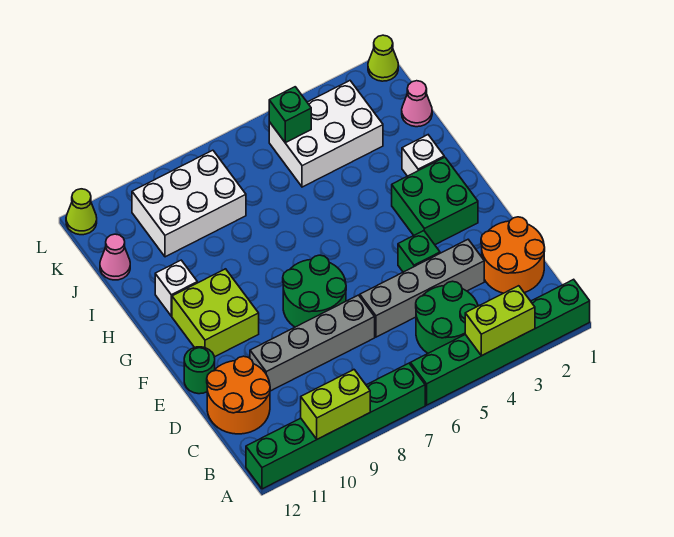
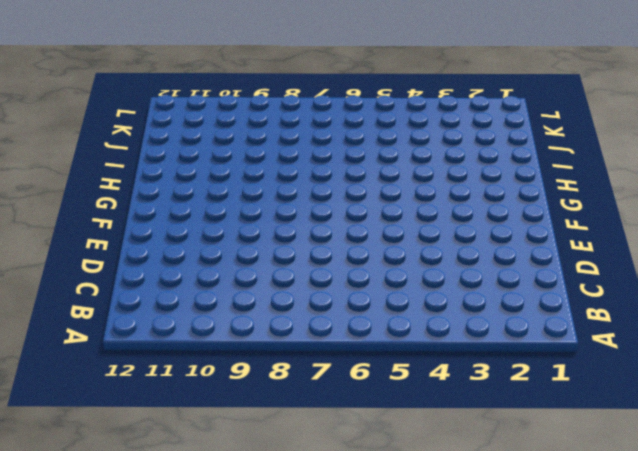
none -> green 1x6 brick [410,279,590,405]
none -> green 1x6 brick [246,363,425,489]
none -> green 2x2 round brick [416,281,478,353]

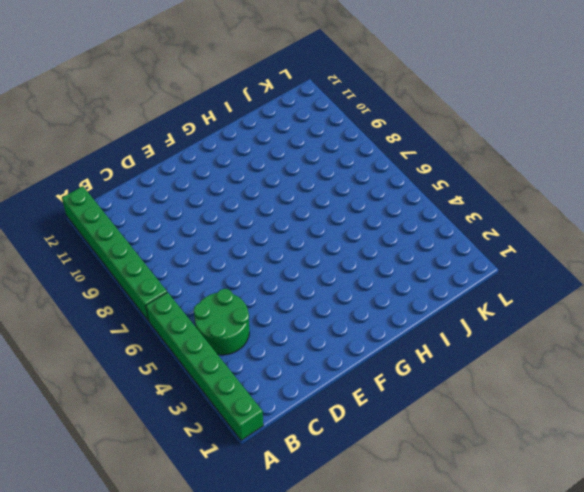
none -> orange 2x2 round brick [481,217,545,293]
none -> orange 2x2 round brick [207,356,270,434]
none -> grey 1x4 brick [360,240,484,337]

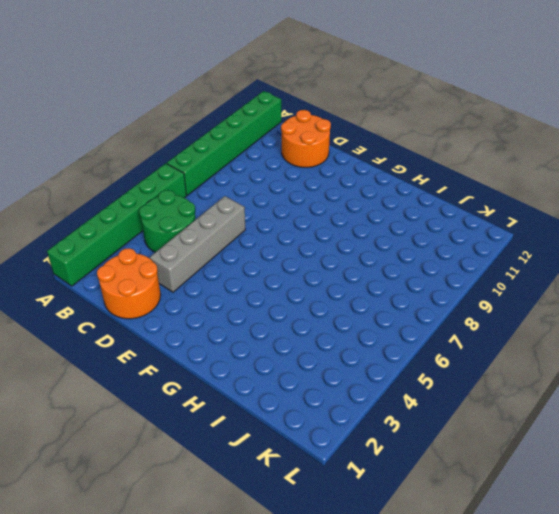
none -> grey 1x4 brick [250,295,375,391]
none -> green 1x1 brick [398,231,440,272]
none -> green 2x2 round brick [283,255,346,327]

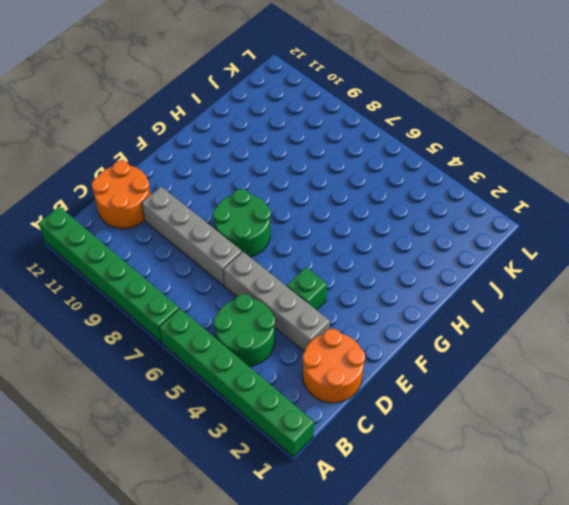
none -> green 1x1 round brick [184,347,215,394]
none -> green 2x2 brick [392,157,478,245]
none -> lime 2x2 brick [172,269,259,357]

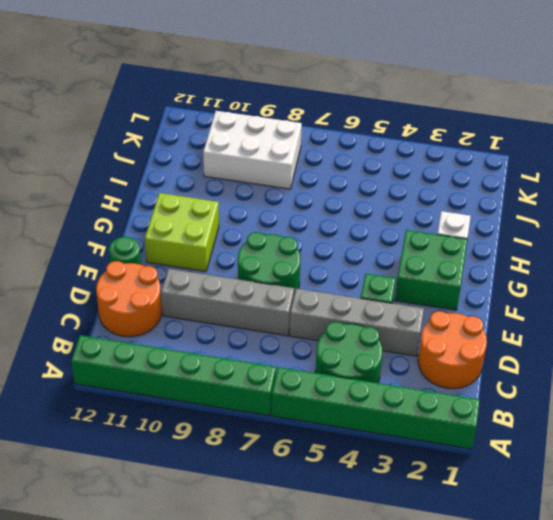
none -> white 1x1 brick [155,260,197,316]
none -> pink 1x1 cone [402,81,432,127]
none -> white 2x3 brick [269,81,383,187]

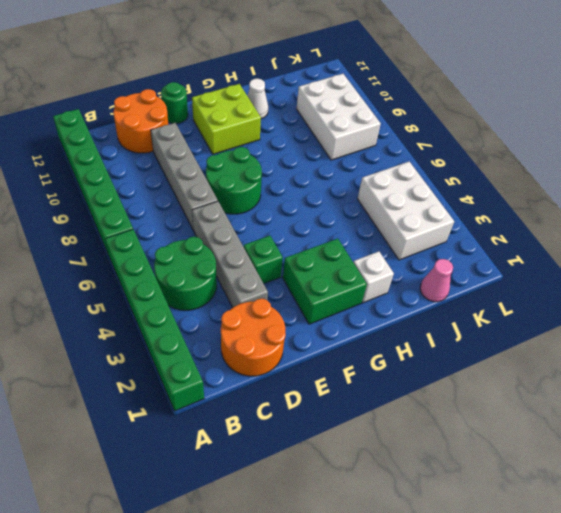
white 1x1 cone [248,79,268,119] -> white 1x1 brick [155,260,197,316]
none -> pink 1x1 cone [100,234,130,280]
none -> lime 1x1 cone [368,35,398,81]
none -> lime 1x1 cone [66,189,97,235]

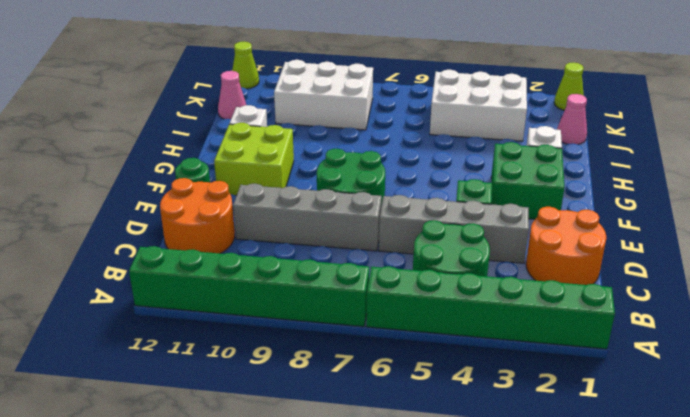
none -> lime 1x2 brick [465,286,535,356]
none -> lime 1x2 brick [301,370,370,439]
none -> green 1x1 brick [269,87,311,143]

